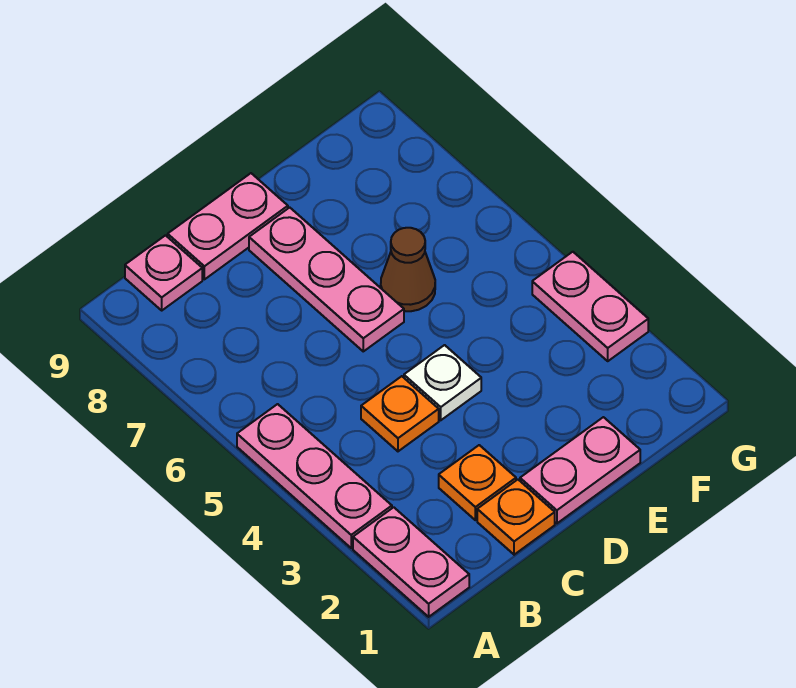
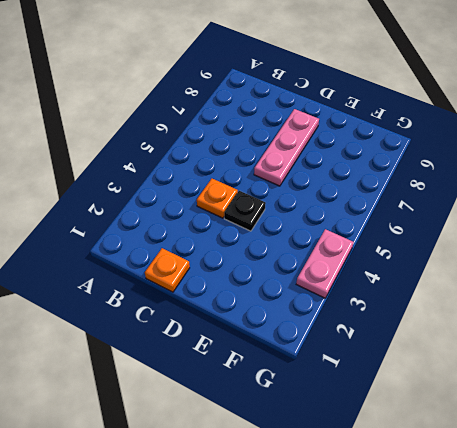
black 1x1 plate [224,191,266,231] -> white 1x1 plate [404,345,481,420]
none -> pink 1x2 plate [353,507,469,617]
none -> pink 1x3 plate [237,404,392,548]
none -> pink 1x1 plate [125,235,202,310]

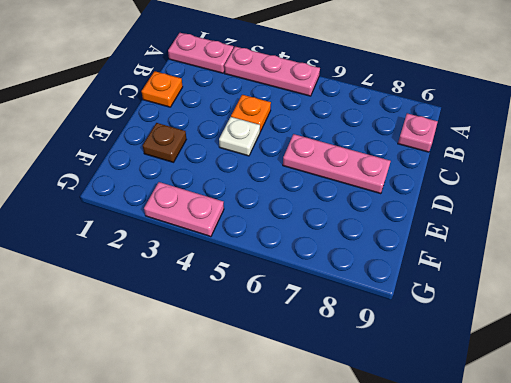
brown 1x1 plate [143,123,186,162] -> none
none -> orange 1x1 plate [439,445,516,520]
none -> pink 1x2 plate [168,173,288,279]
none -> pink 1x2 plate [520,417,640,523]

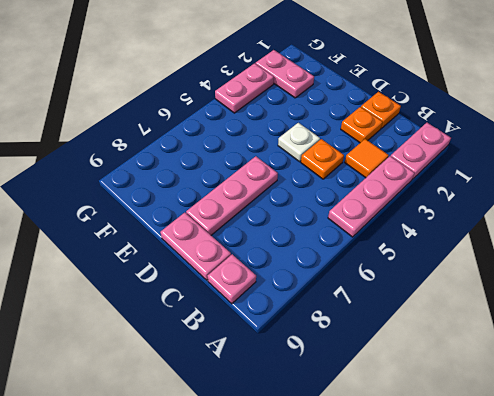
orange 1x1 tile [345,139,389,178] -> none
pink 1x2 plate [256,50,314,98] -> pink 1x2 plate moved to [520,417,640,523]
none -> brown 1x1 cone [381,228,435,311]

